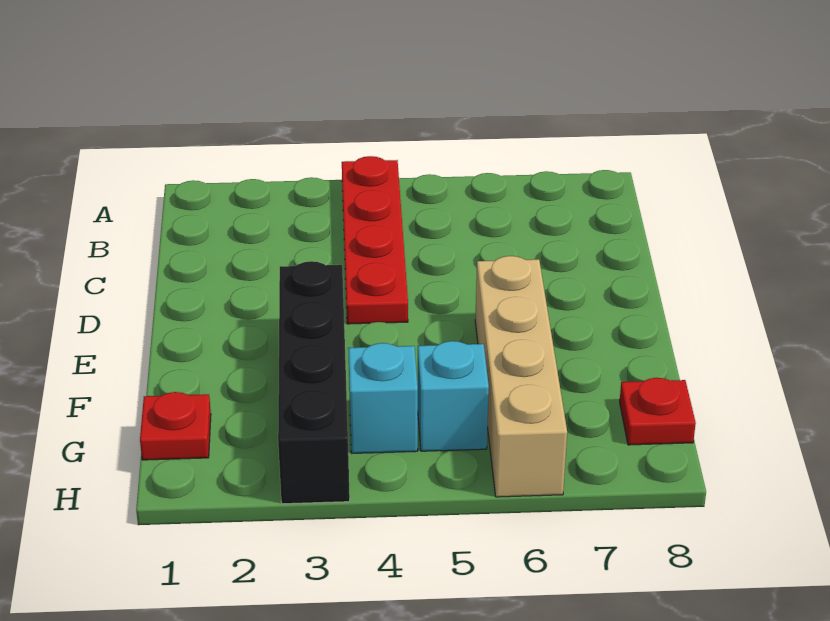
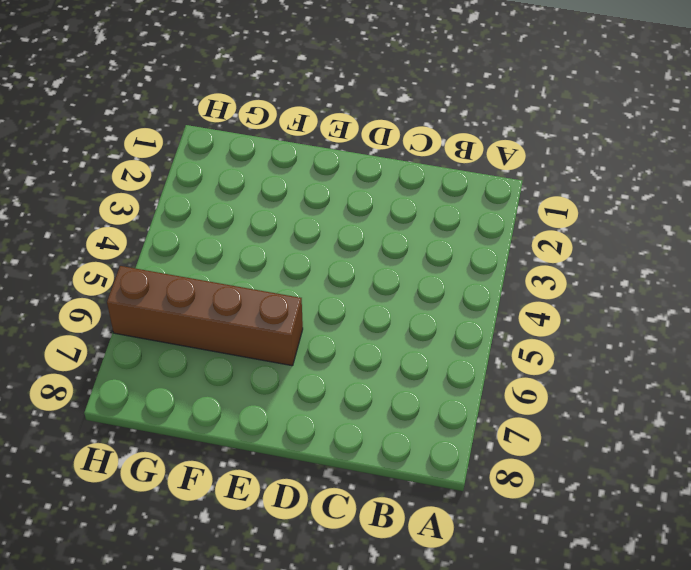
brown 1x4 brick [107,266,303,366] -> tan 1x4 brick [475,256,567,497]
none -> red 1x4 plate [342,156,408,324]
none -> black 1x4 brick [278,261,350,504]

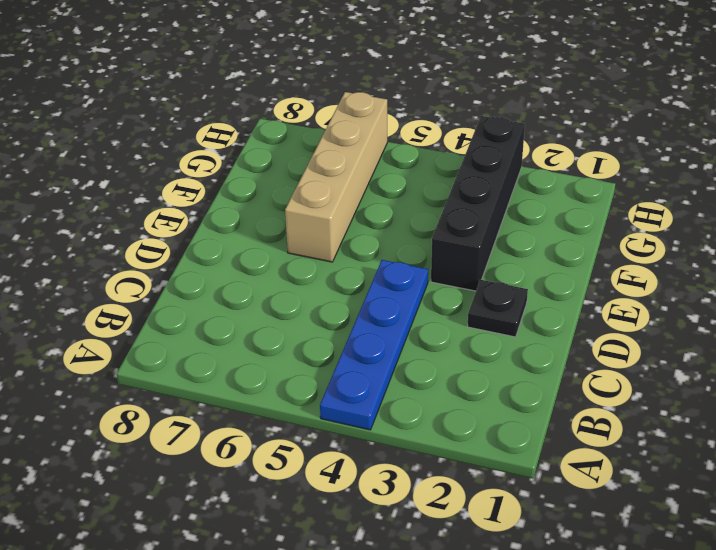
blue 1x4 plate [320,260,428,430] -> red 1x4 plate [342,156,408,324]
black 1x1 plate [468,280,528,337] -> none
none -> red 1x1 plate [140,392,211,460]
none -> cyan 1x1 brick [348,343,418,453]

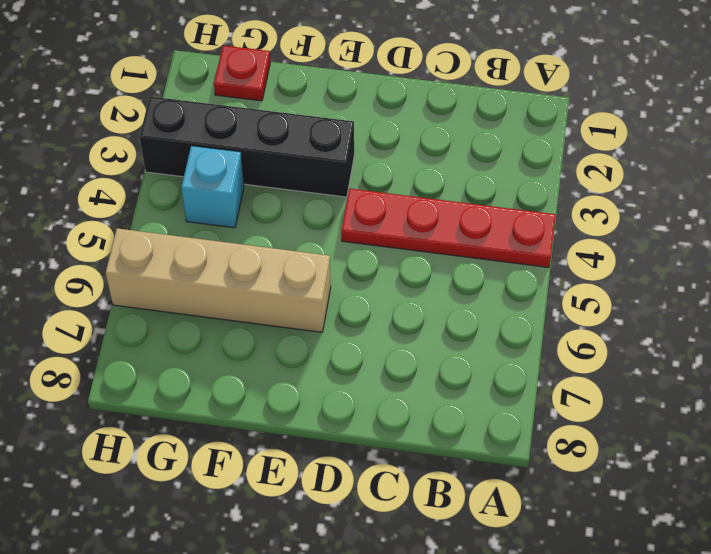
none -> cyan 1x1 brick [418,341,489,451]
none -> red 1x1 plate [620,378,696,445]

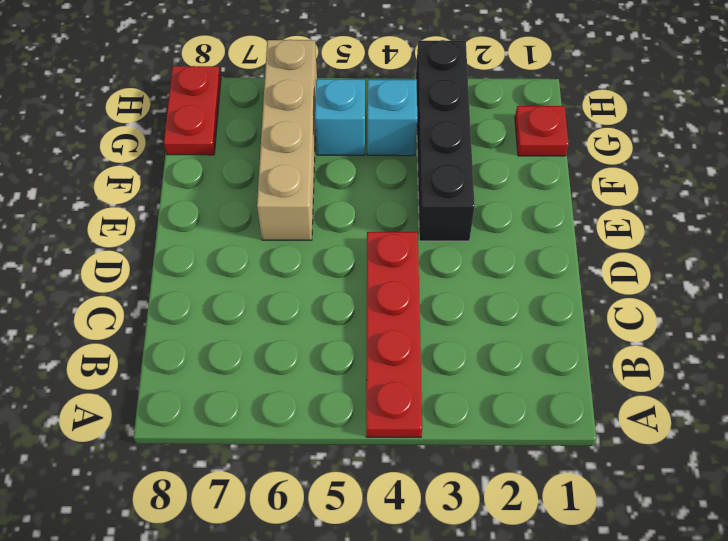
red 1x2 plate [164,66,221,155] -> red 1x1 plate [620,378,696,445]

